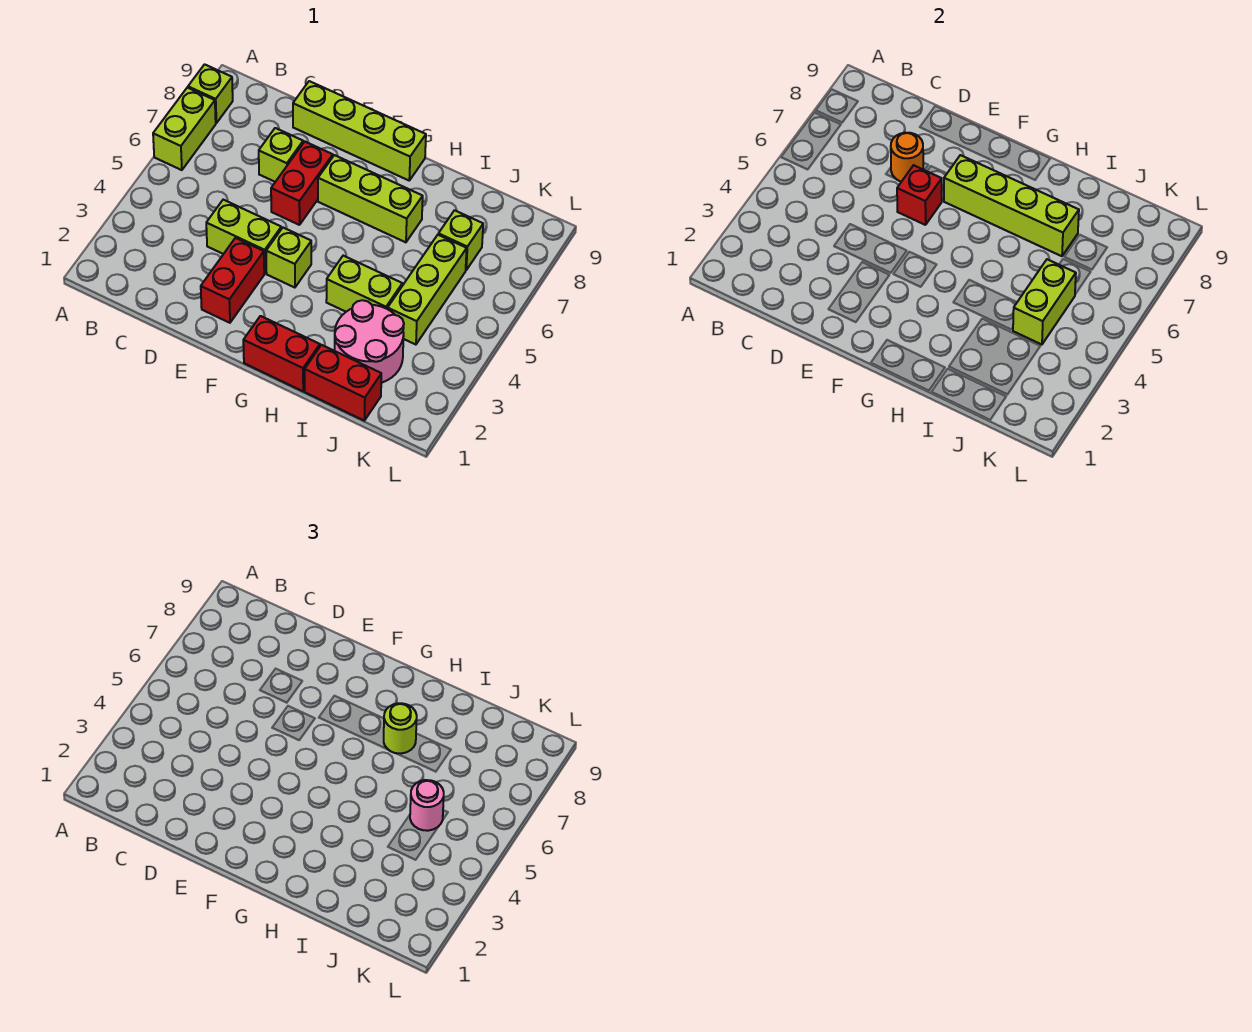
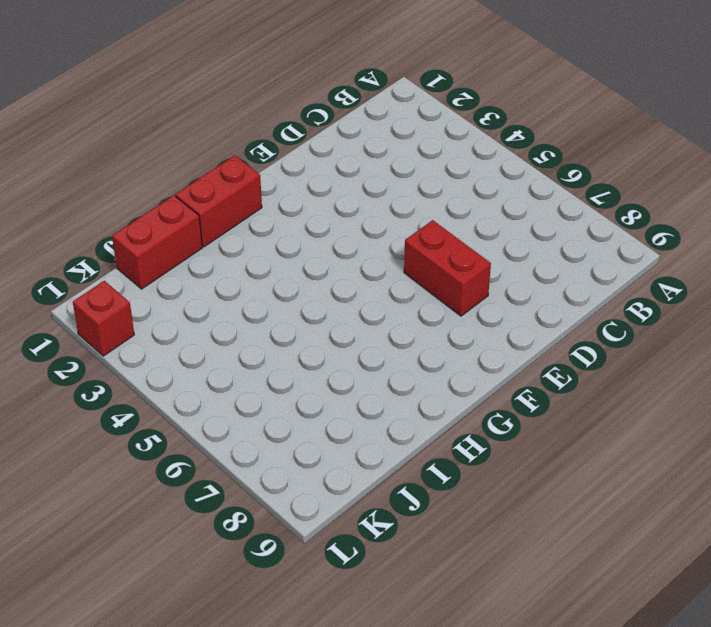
red 1x1 brick [73,281,134,356] -> red 1x1 brick moved to [897,165,942,225]
none -> lime 1x2 brick [153,88,216,170]
none -> lime 1x1 brick [188,64,233,123]
none -> lime 1x2 brick [206,200,281,273]

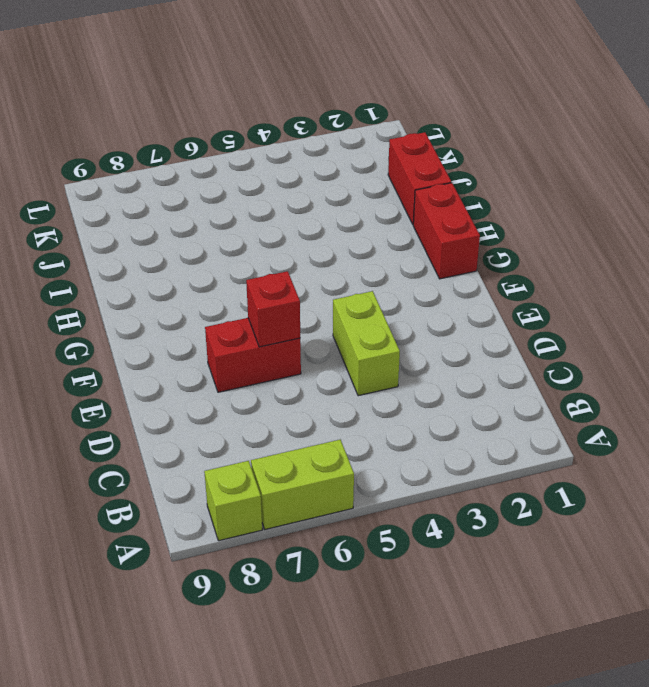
none -> lime 1x1 brick [259,128,303,182]
none -> lime 1x4 brick [293,81,426,180]
none -> red 1x2 brick [201,238,264,323]

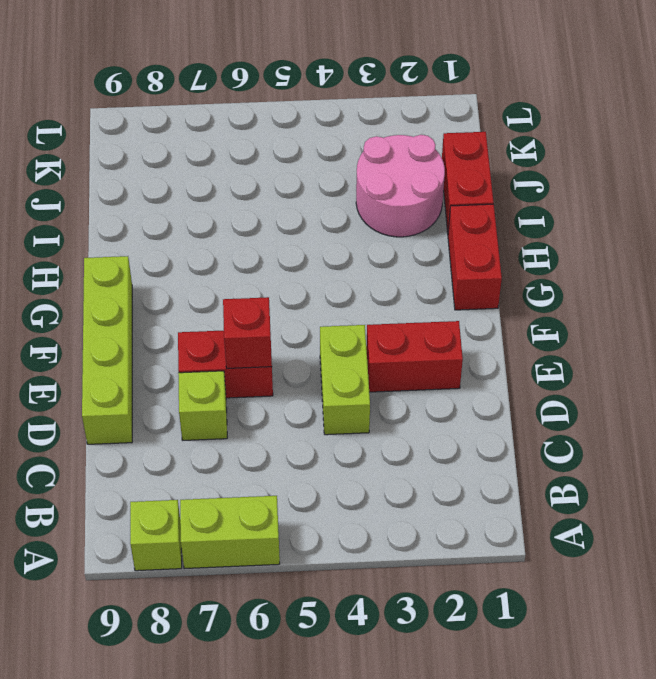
none -> lime 1x1 brick [266,228,311,288]
none -> lime 1x3 brick [318,155,423,242]
none -> lime 1x2 brick [326,256,402,312]

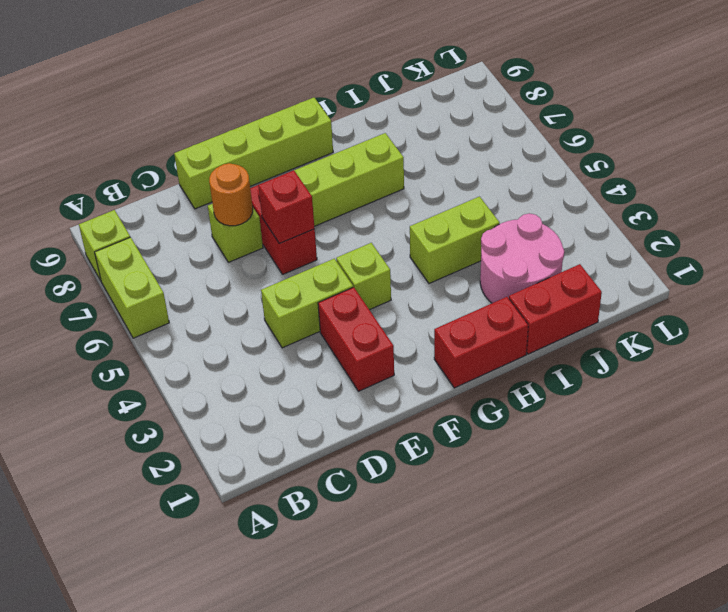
none -> lime 1x3 brick [388,235,467,345]
none -> lime 1x1 brick [438,210,483,270]
none -> lime 1x4 brick [944,155,1079,256]

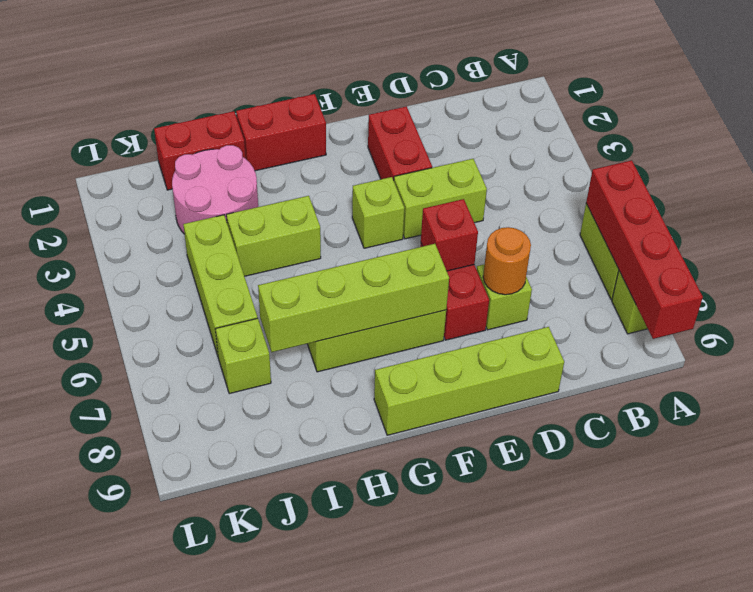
red 1x4 brick [586,160,703,339] -> none
none -> lime 1x2 brick [1013,259,1076,345]
none -> lime 1x1 round brick [384,703,417,753]
none -> pink 1x1 round brick [410,780,444,831]

